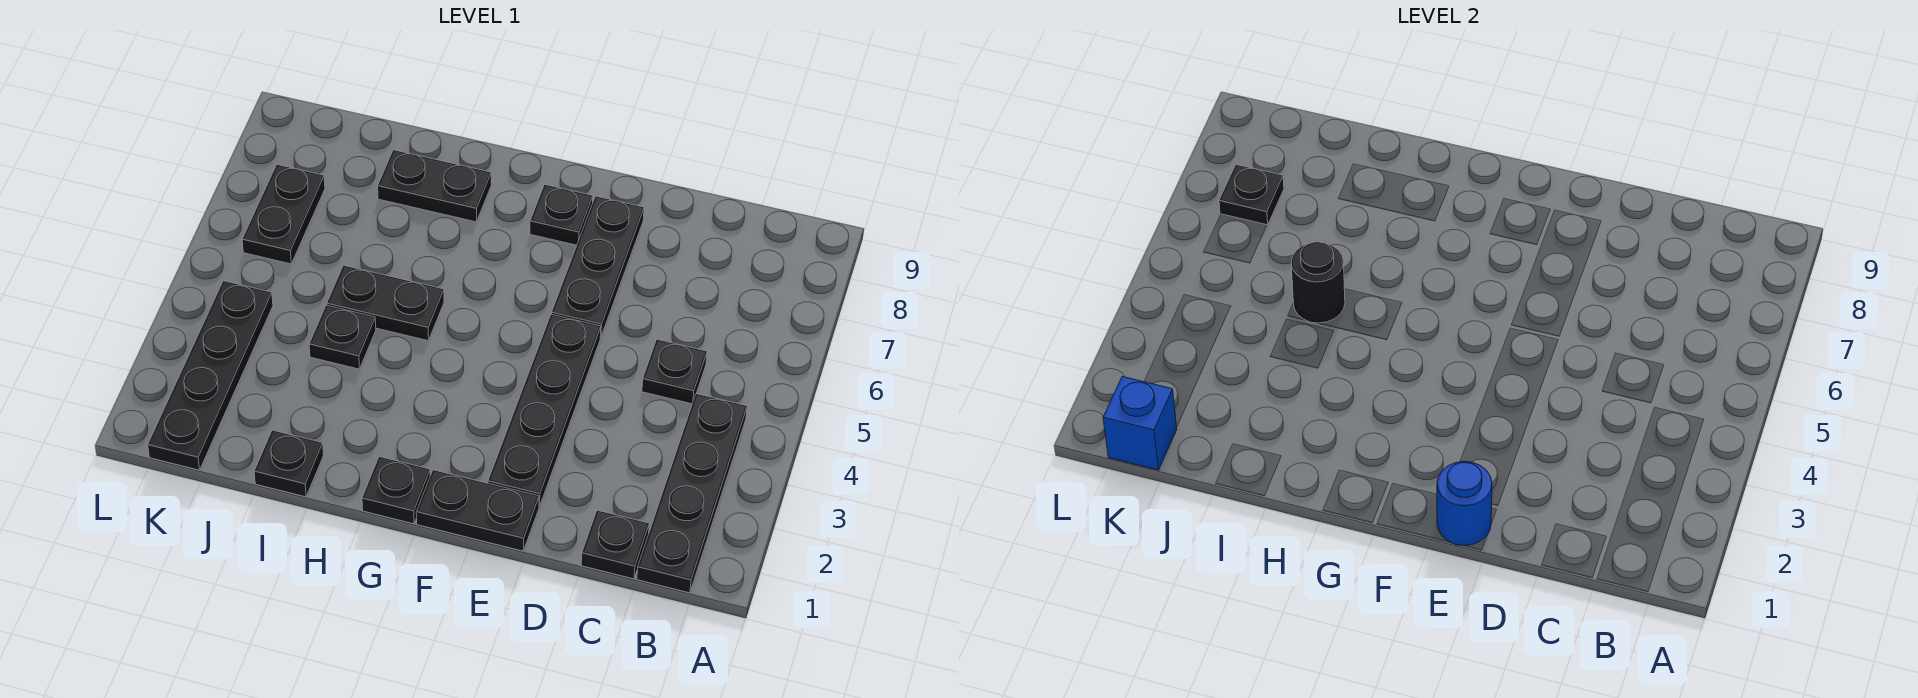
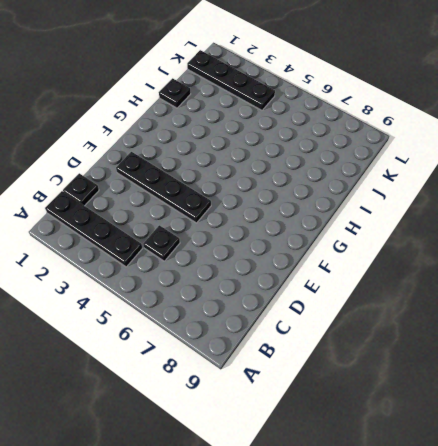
none -> black 1x2 plate [416,470,539,551]
none -> black 1x3 plate [552,196,644,337]
none -> black 1x1 plate [530,185,593,245]

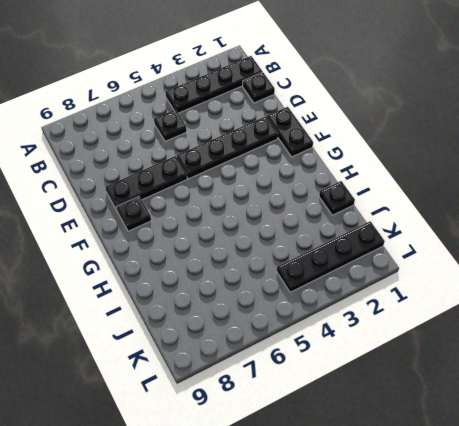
none -> black 1x1 plate [362,457,430,524]
none -> black 1x2 plate [327,265,444,341]
none -> black 1x2 plate [378,150,491,222]

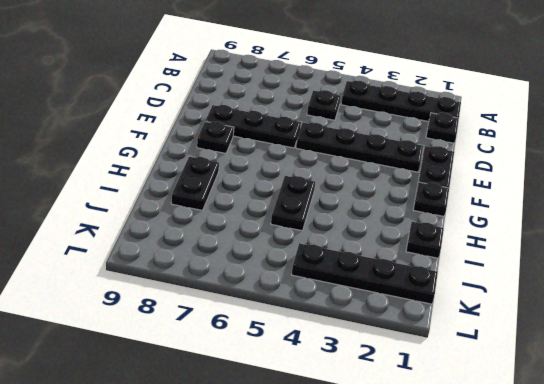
none -> black 1x1 plate [309,305,376,369]
none -> black 1x2 plate [242,165,325,264]
none -> blue 1x1 round brick [1437,461,1492,545]

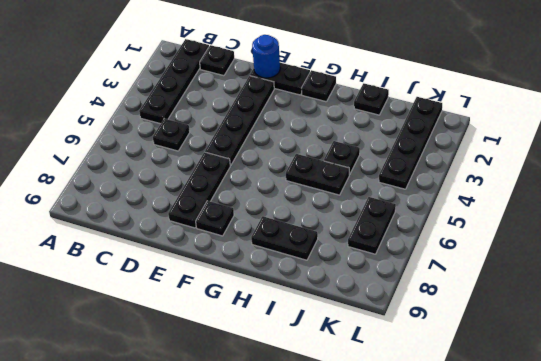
none -> black 1x1 round brick [1291,242,1345,323]
none -> blue 1x1 brick [1103,377,1177,470]
none -> black 1x1 plate [1219,165,1284,225]

